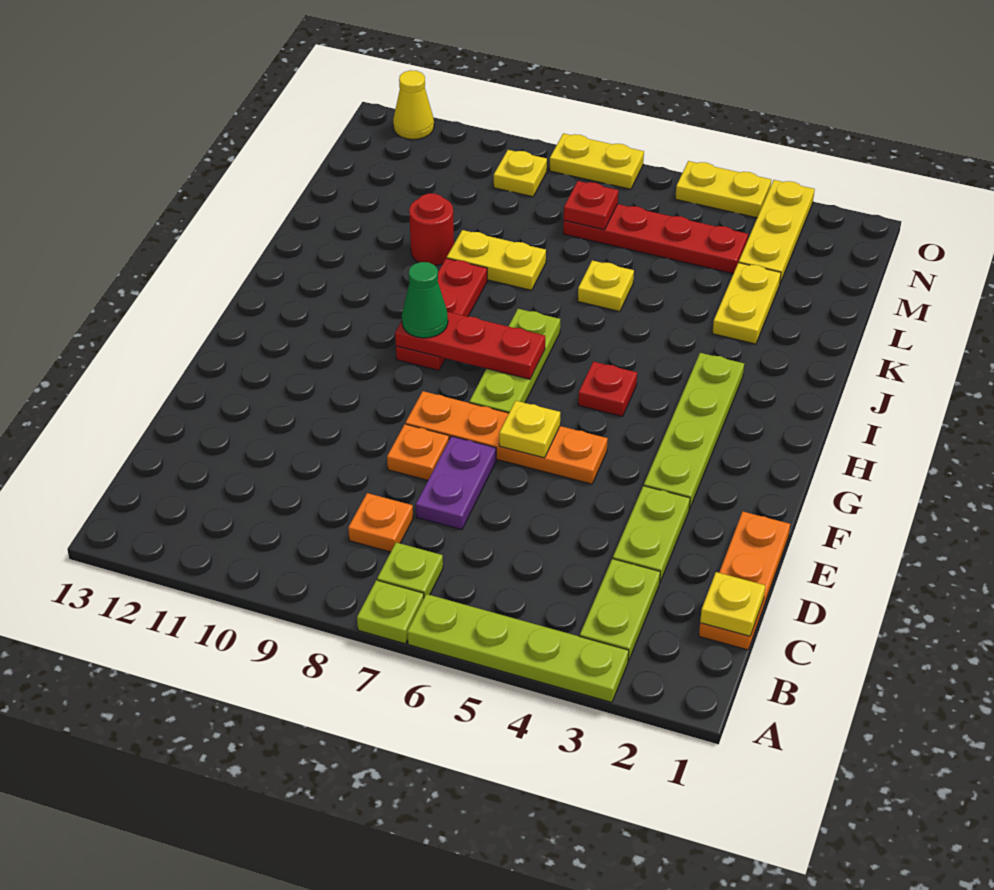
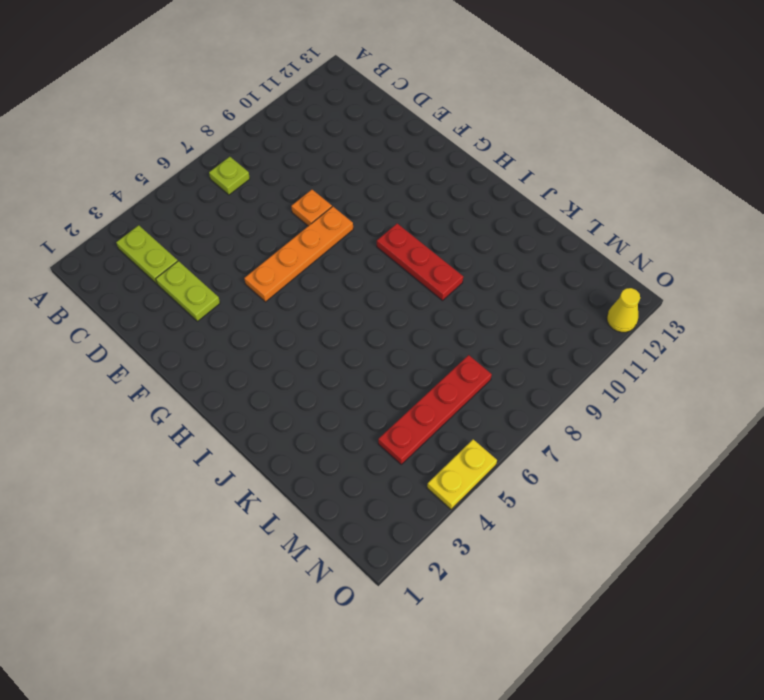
none -> lime 1x4 plate [407,594,629,702]
none -> lime 1x1 plate [357,580,424,644]
none -> orange 1x3 plate [699,512,790,650]

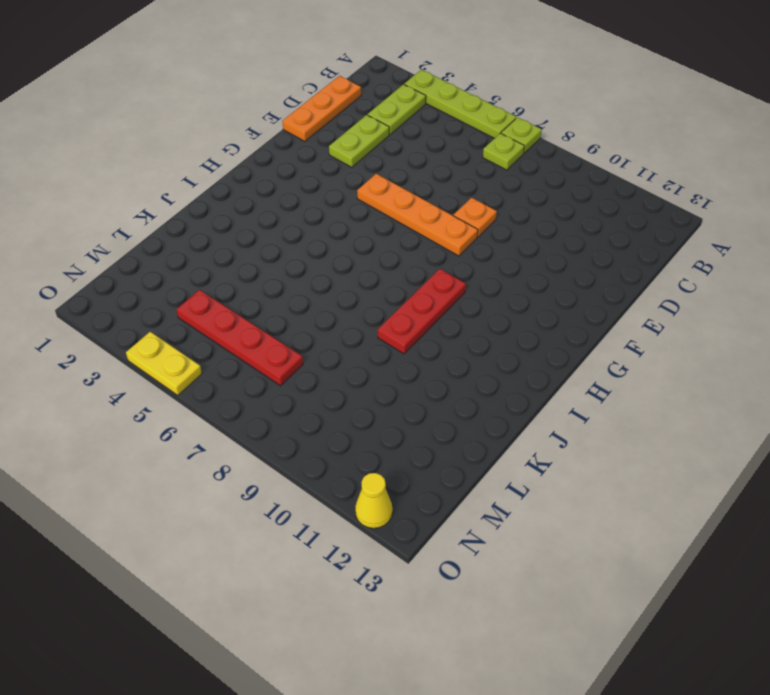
none -> orange 1x1 plate [348,493,413,552]
none -> purple 1x2 plate [416,436,496,530]
none -> lime 1x4 plate [644,353,744,509]

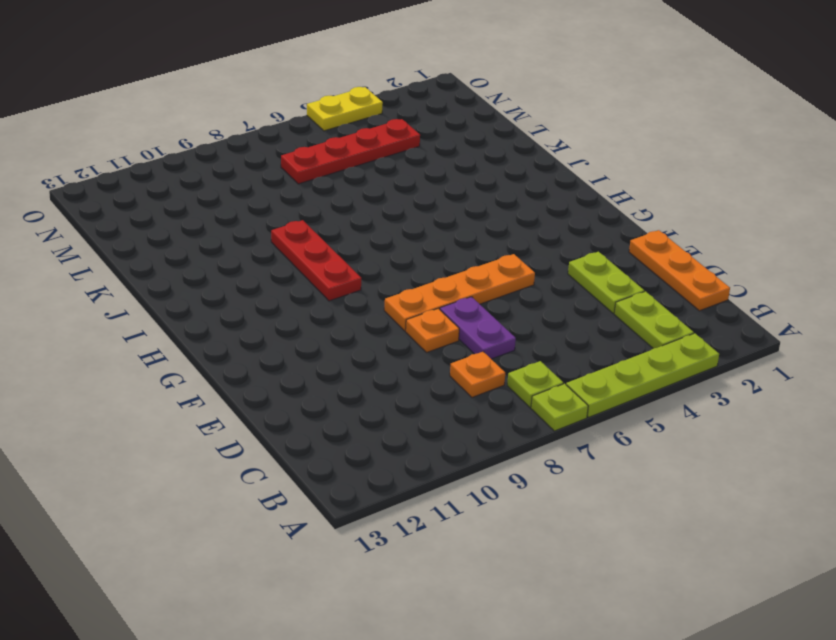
none -> lime 1x4 plate [644,353,744,509]
none -> lime 1x3 plate [469,309,560,413]
none -> red 1x1 plate [578,362,637,416]

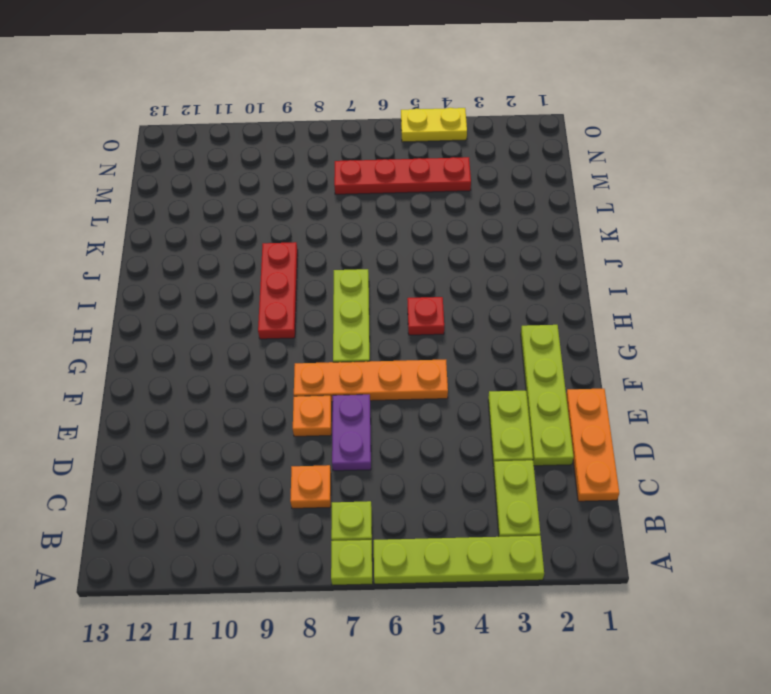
lime 1x4 plate [521,325,574,466] -> lime 1x4 plate moved to [644,353,744,509]
none -> yellow 1x2 plate [712,263,781,344]
none -> yellow 1x1 plate [578,260,634,312]
none -> yellow 1x2 plate [447,230,546,290]

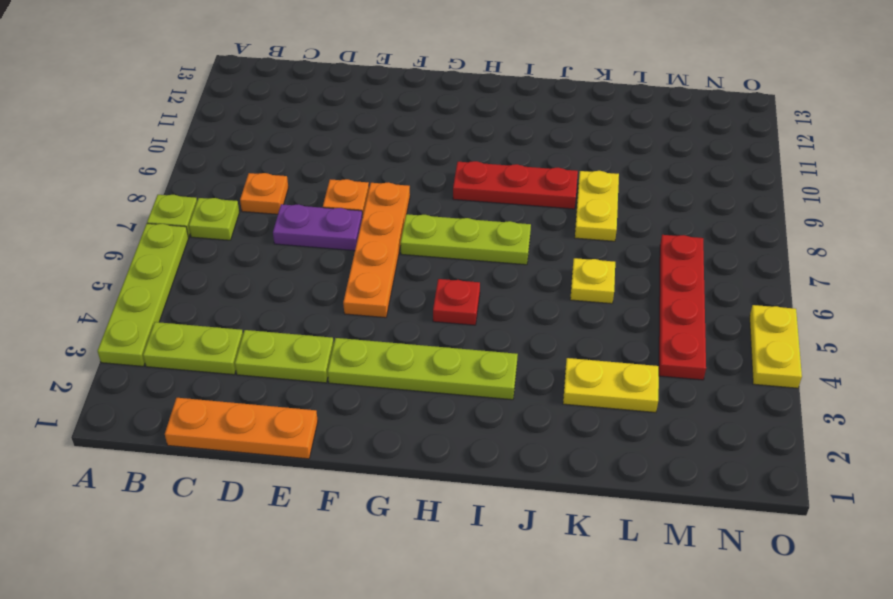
none -> red 1x1 round brick [409,193,454,265]
none -> yellow 1x3 plate [739,180,815,283]
none -> yellow 1x1 plate [494,150,547,197]

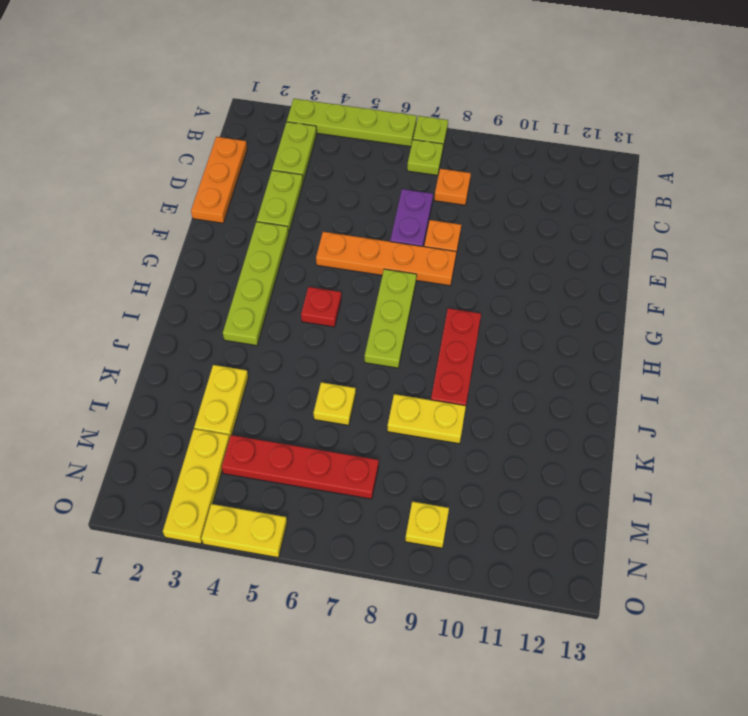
none -> red 1x1 round brick [409,193,454,265]
none -> yellow 1x2 plate [550,133,644,189]
none -> yellow 1x1 cone [393,70,434,139]

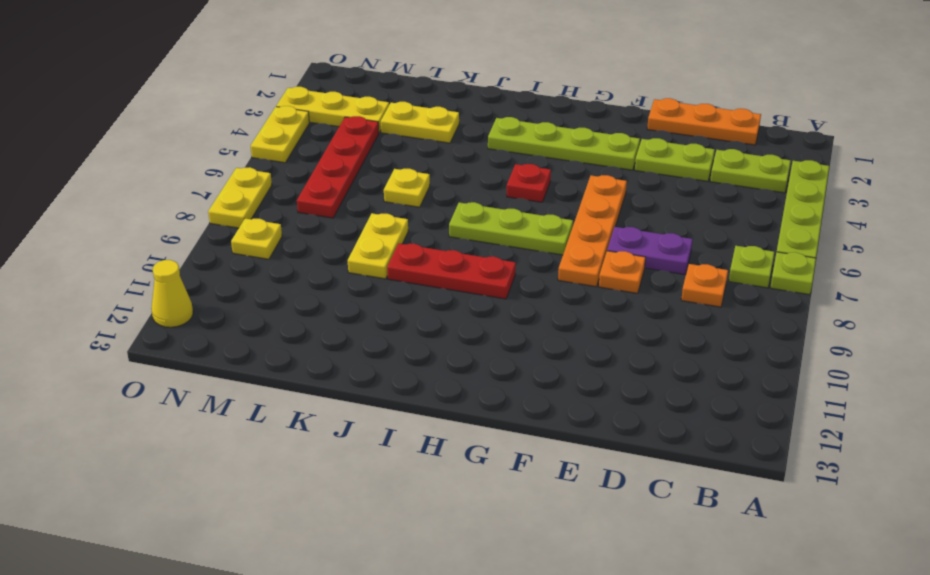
none -> red 1x1 round brick [409,193,454,265]
none -> yellow 1x1 plate [700,572,765,636]
none -> yellow 1x1 plate [499,401,560,458]

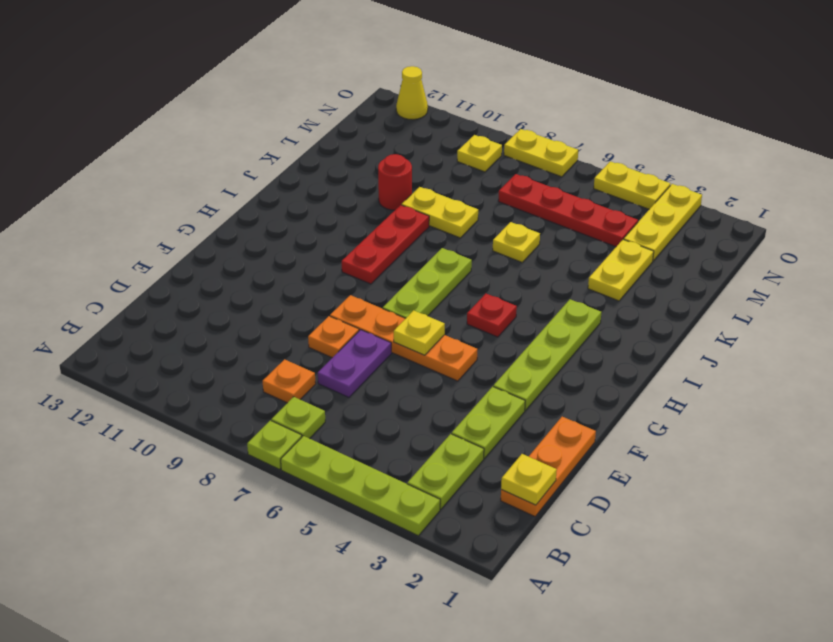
none -> red 1x3 plate [395,312,545,379]
none -> red 1x1 plate [564,181,618,230]
none -> green 1x1 cone [402,262,448,338]

